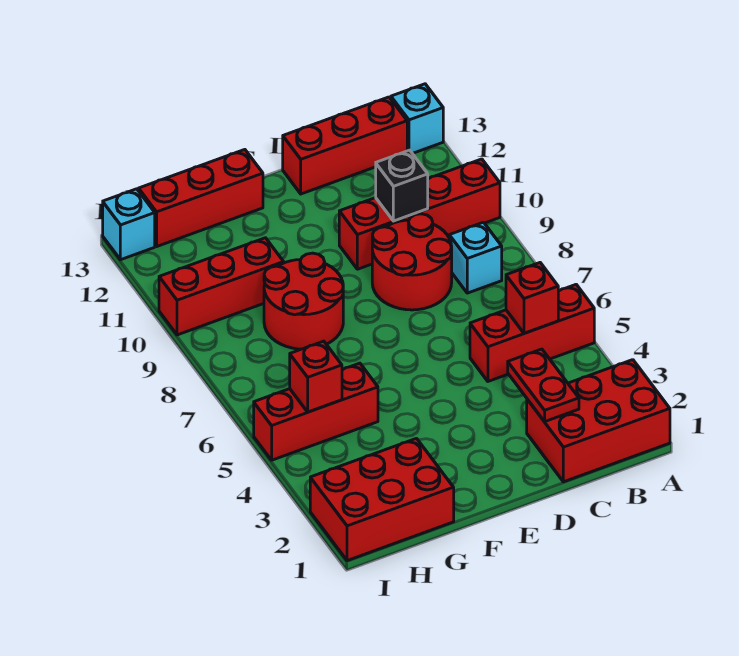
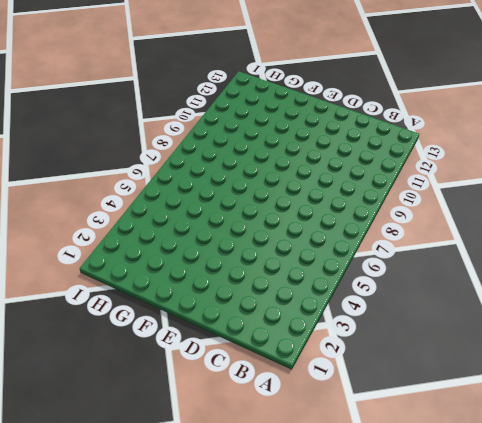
none -> red 2x3 brick [527,360,670,482]
none -> red 1x3 brick [470,285,594,381]
none -> red 1x4 brick [339,159,500,269]

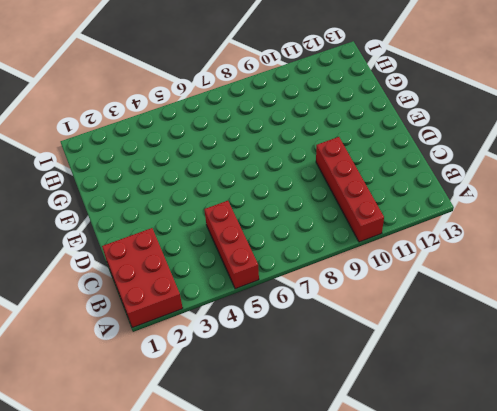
none -> cyan 1x1 brick [391,84,443,154]
none -> cyan 1x1 brick [449,222,502,293]
none -> red 1x3 brick [283,97,407,194]

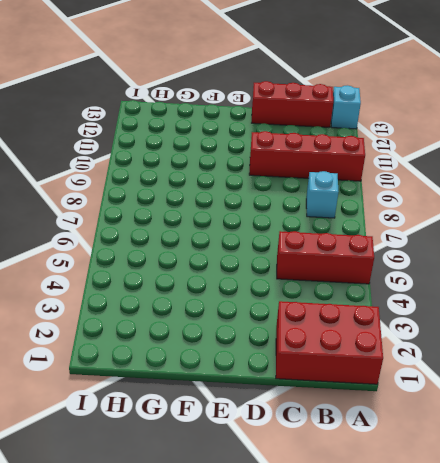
none -> red 2x2 round brick [372,214,452,310]
none -> red 2x2 round brick [264,253,343,349]
none -> red 1x3 brick [139,150,263,246]

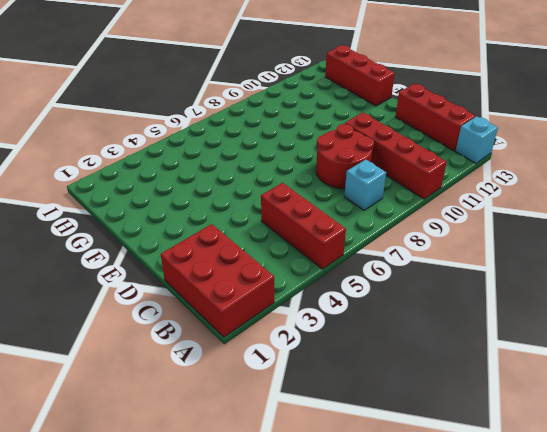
none -> red 2x2 round brick [264,253,343,349]
none -> red 2x3 brick [310,438,454,561]
none -> red 1x3 brick [254,363,378,460]

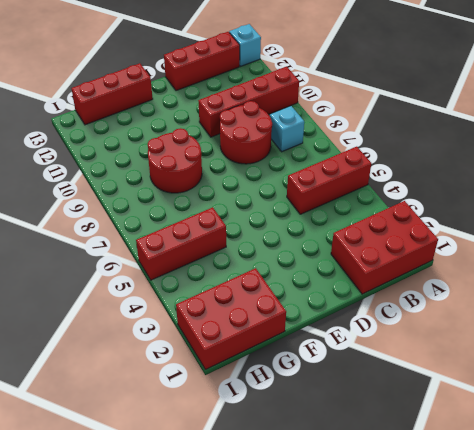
none -> red 1x3 brick [159,238,284,335]
none -> cyan 1x1 brick [103,189,155,260]
none -> red 1x1 brick [506,263,558,333]

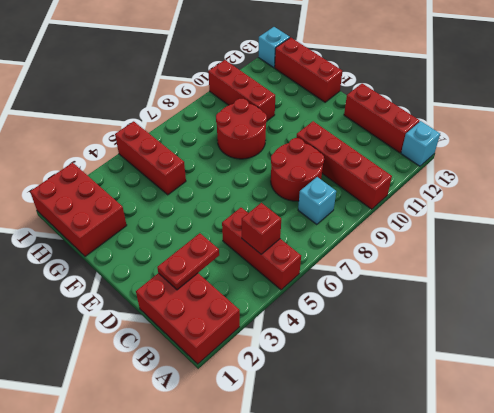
none -> black 1x1 brick [376,150,428,221]
none -> red 1x1 brick [290,341,342,412]

